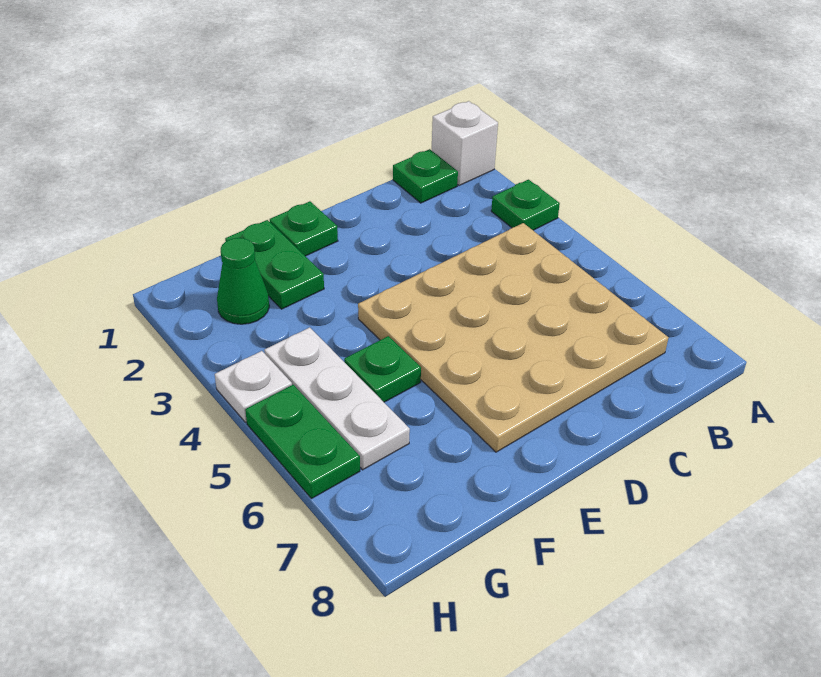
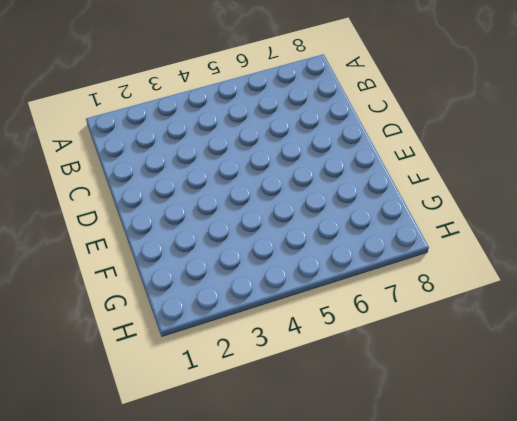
none -> white 1x1 brick [432,101,498,186]
none -> green 1x1 plate [491,180,560,230]

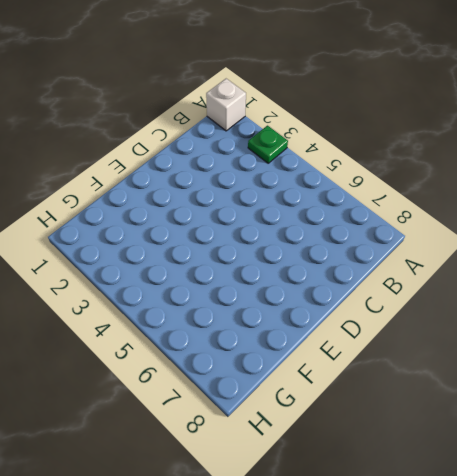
none -> green 1x1 plate [393,149,458,203]
none -> tan 4x4 plate [358,223,669,452]

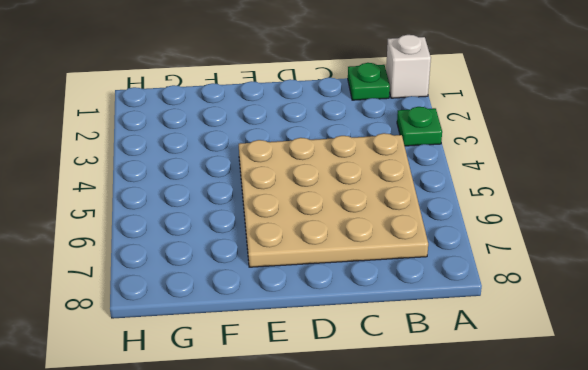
none -> green 1x1 plate [270,201,338,256]
none -> green 1x2 plate [225,220,324,309]

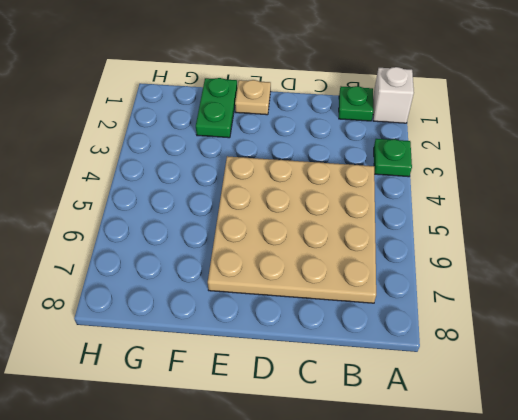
tan 1x1 plate [235,80,271,115] -> green 1x1 plate [270,201,338,256]
none -> green 1x1 plate [344,336,421,402]
none -> green 1x1 cone [217,238,269,324]

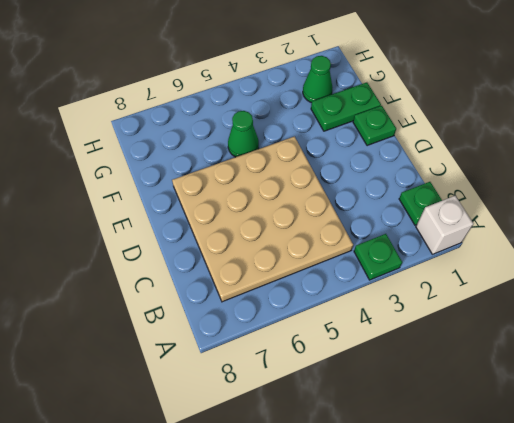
green 1x1 cone [228,111,259,157] -> green 1x1 plate [344,336,421,402]
none -> white 1x3 plate [264,327,410,470]
none -> white 1x1 plate [215,351,292,422]

